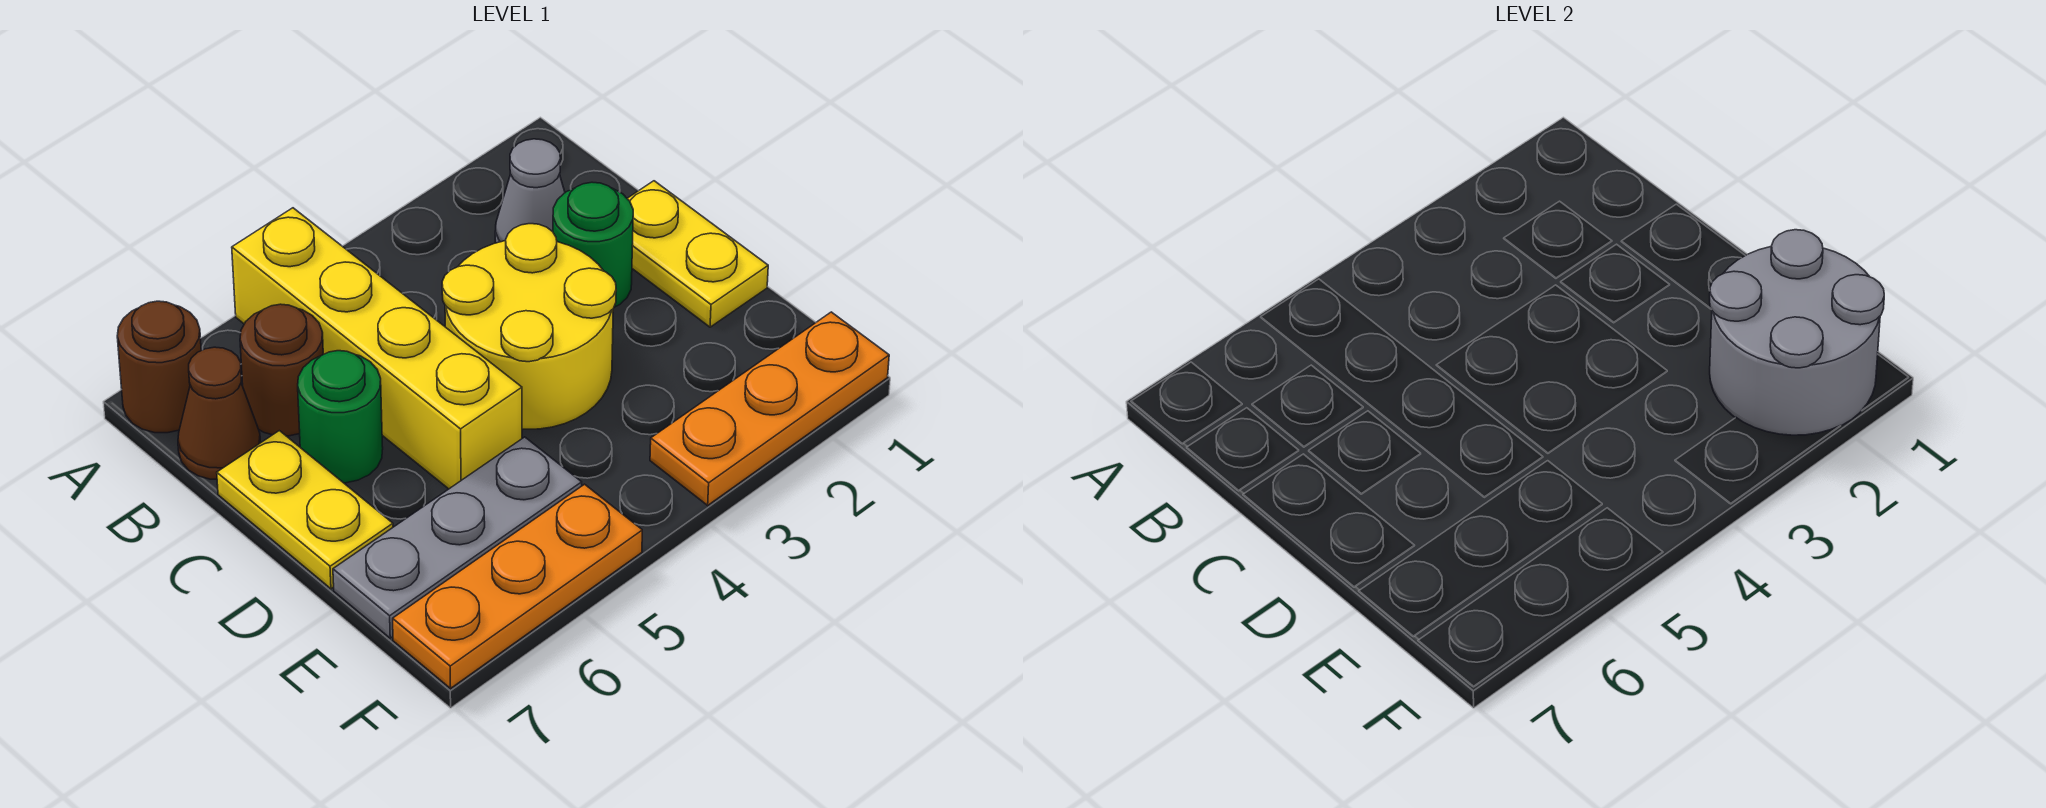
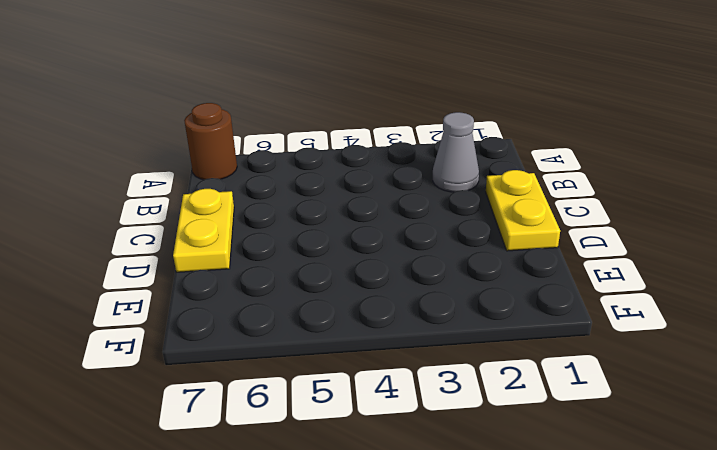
none -> yellow 1x4 brick [232,208,522,489]
none -> brown 1x1 round brick [240,304,323,436]
none -> brown 1x1 cone [178,347,260,479]

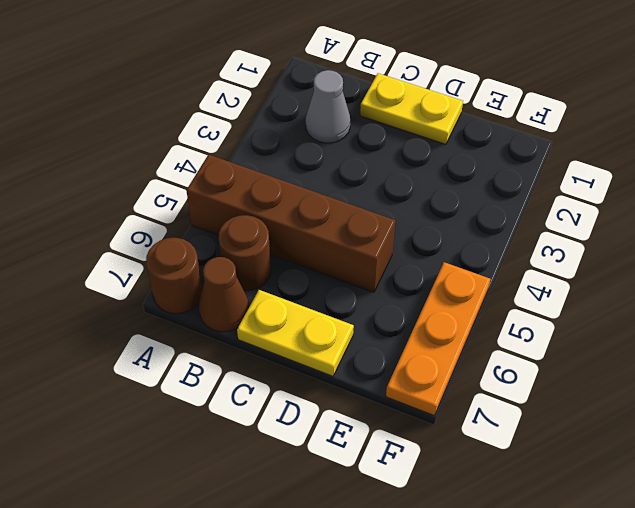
brown 1x4 brick [186,155,395,292] -> yellow 1x4 brick [232,208,522,489]
none -> green 1x1 round brick [553,182,633,307]
none -> yellow 2x2 round brick [442,224,616,429]
none -> green 1x1 round brick [298,351,383,483]

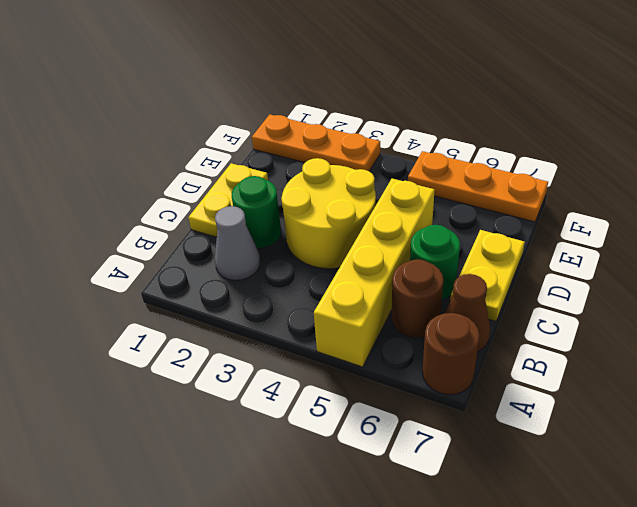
none -> grey 1x3 plate [333,437,582,638]
none -> grey 2x2 round brick [1710,230,1884,435]

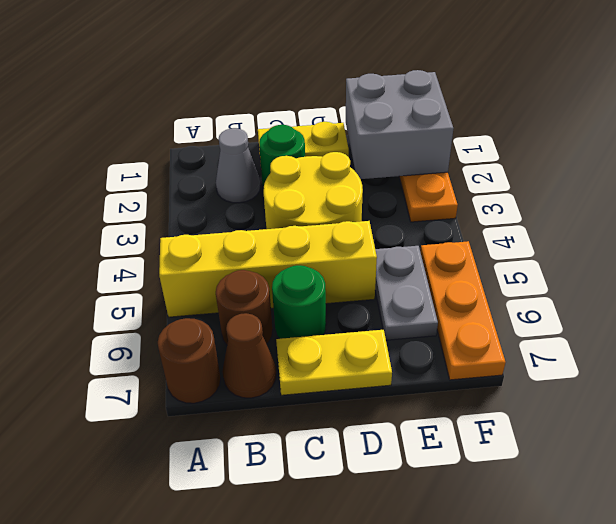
grey 2x2 brick [346,70,453,179] -> grey 2x2 round brick [1710,230,1884,435]
grey 1x2 plate [375,246,438,340] -> grey 1x3 plate [333,437,582,638]

